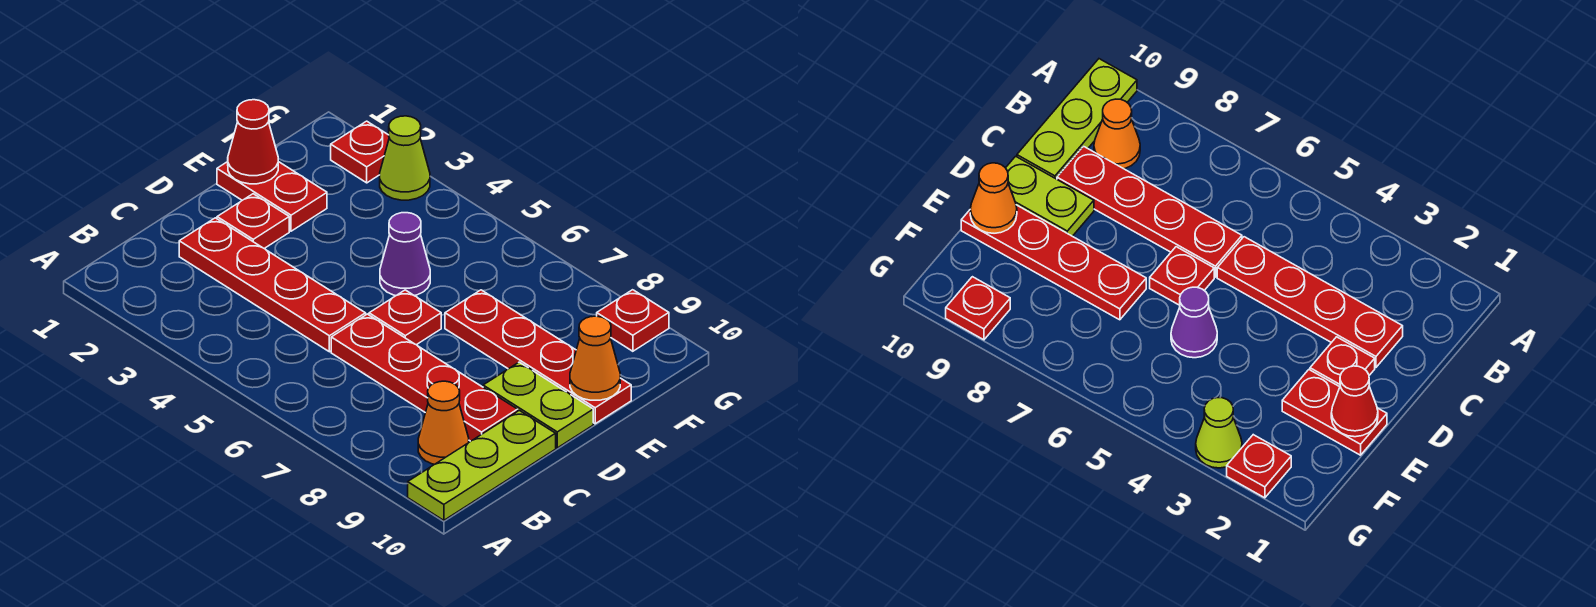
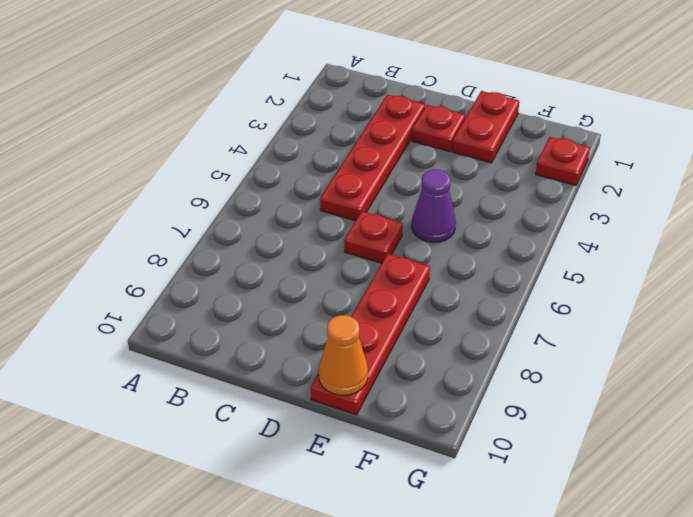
none -> lime 1x3 plate [408,410,556,520]
none -> orange 1x1 cone [418,381,469,464]
none -> red 1x4 plate [331,314,518,441]

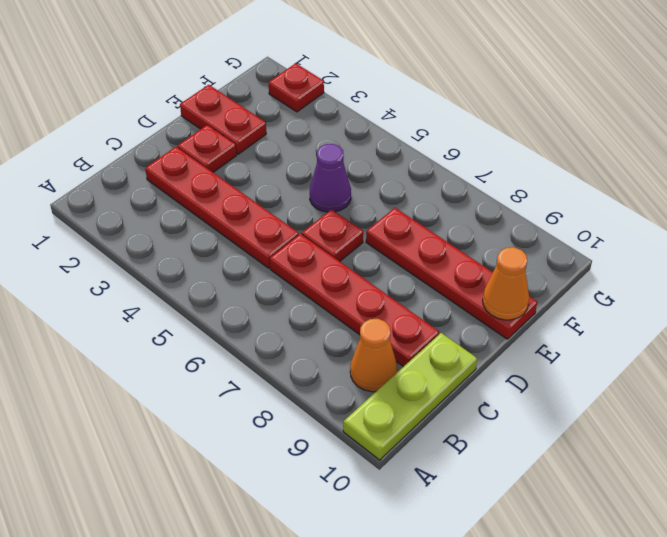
none -> lime 1x2 plate [483,362,593,448]
none -> lime 1x1 cone [380,116,430,200]
none -> red 1x1 plate [597,290,669,351]

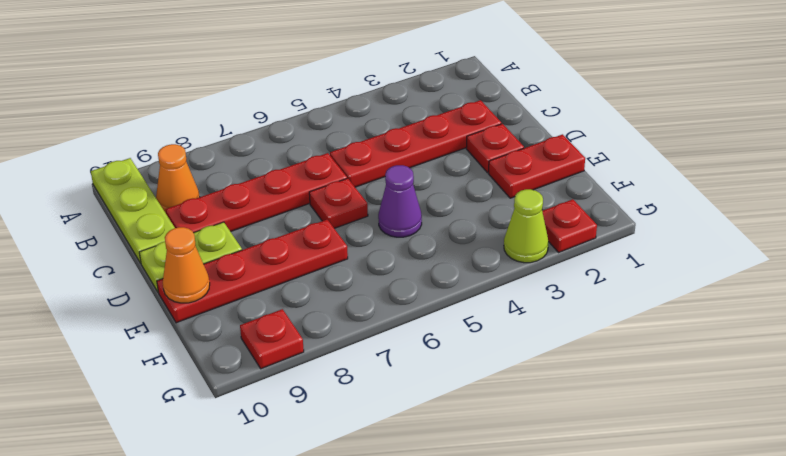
none -> red 1x1 cone [228,100,278,184]

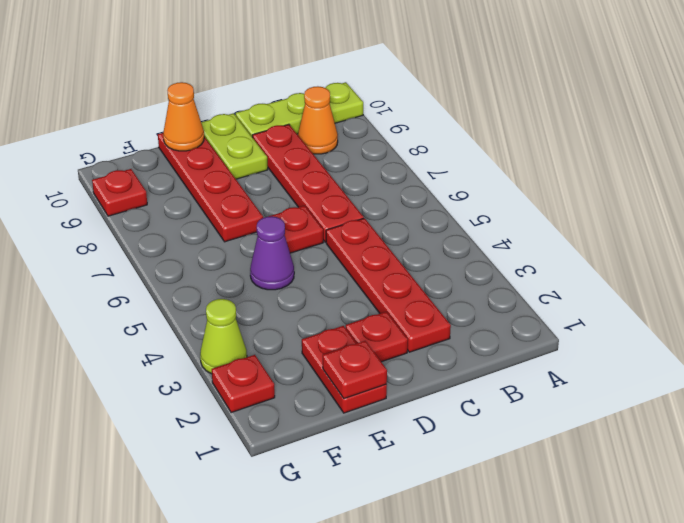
red 1x1 plate [323,341,387,399] -> red 1x1 cone [228,100,278,184]

